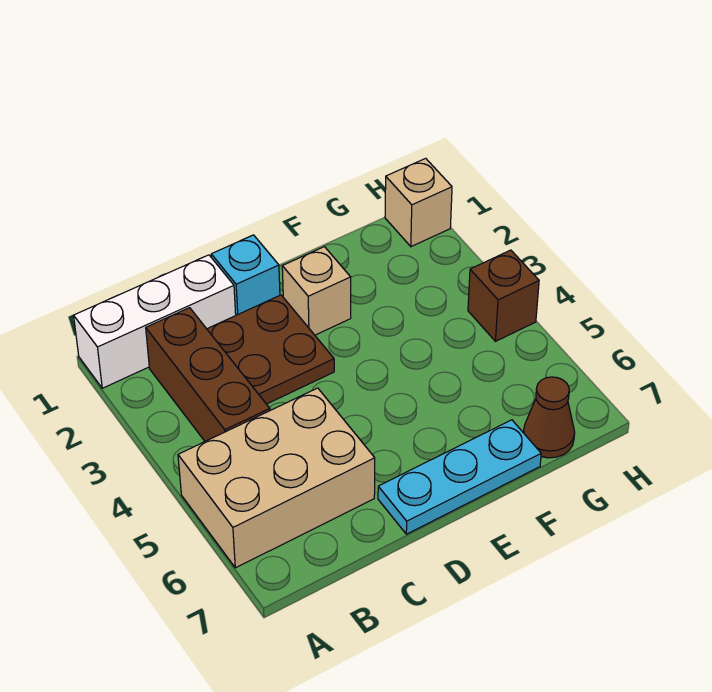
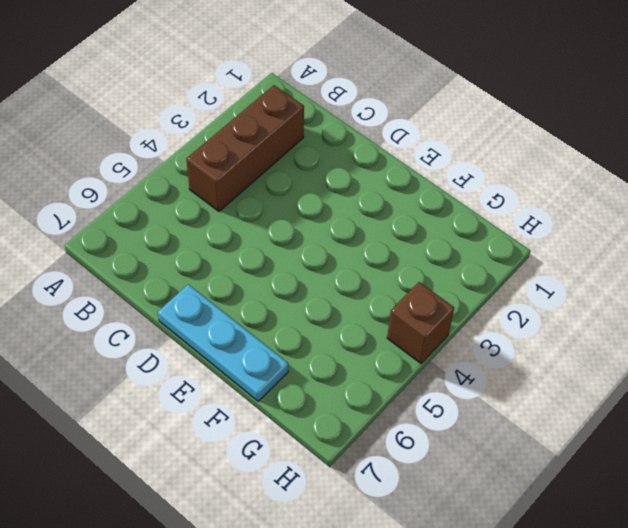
none -> white 1x3 brick [74,255,236,388]
none -> tan 2x3 brick [178,388,375,568]

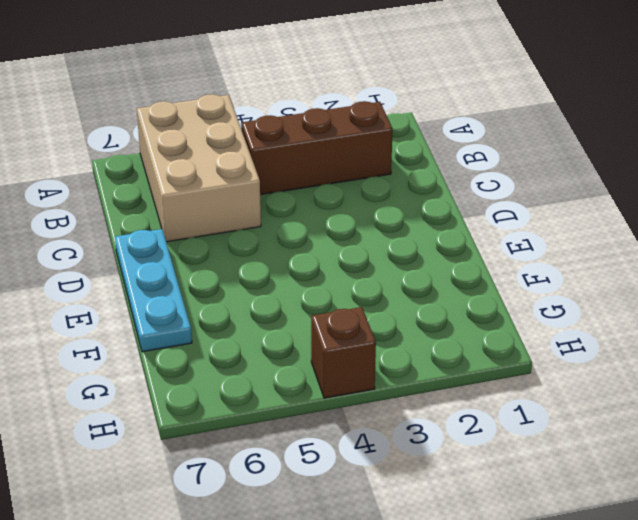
none -> white 1x3 brick [74,255,236,388]
none -> brown 2x2 plate [207,295,334,404]

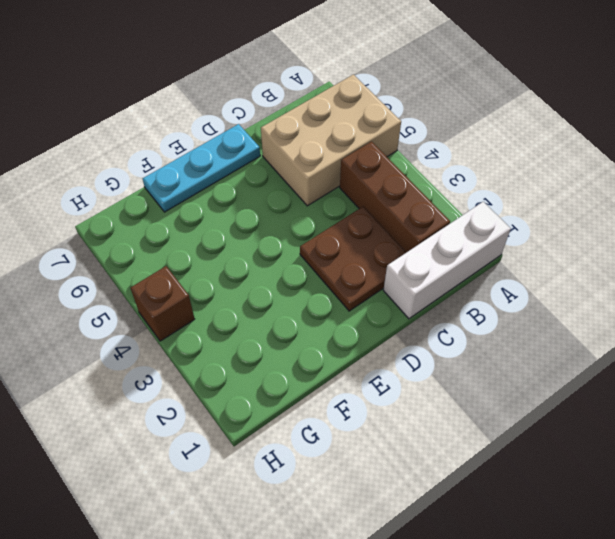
none -> cyan 1x1 brick [211,235,280,315]
none -> tan 1x1 brick [282,247,351,335]

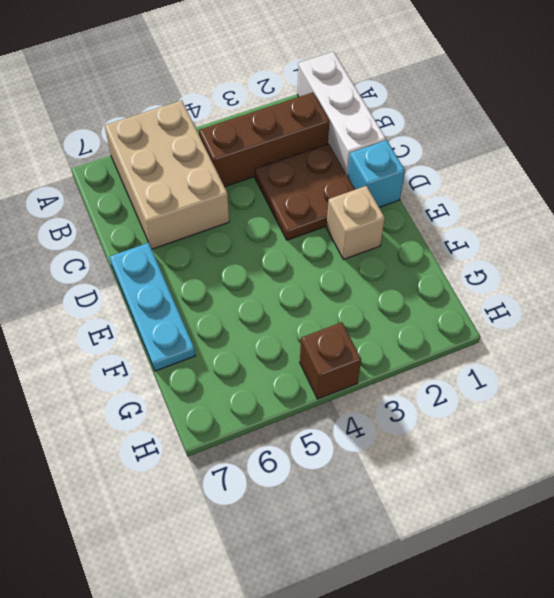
none -> brown 1x1 cone [523,377,575,458]
none -> tan 1x1 brick [385,158,452,247]

